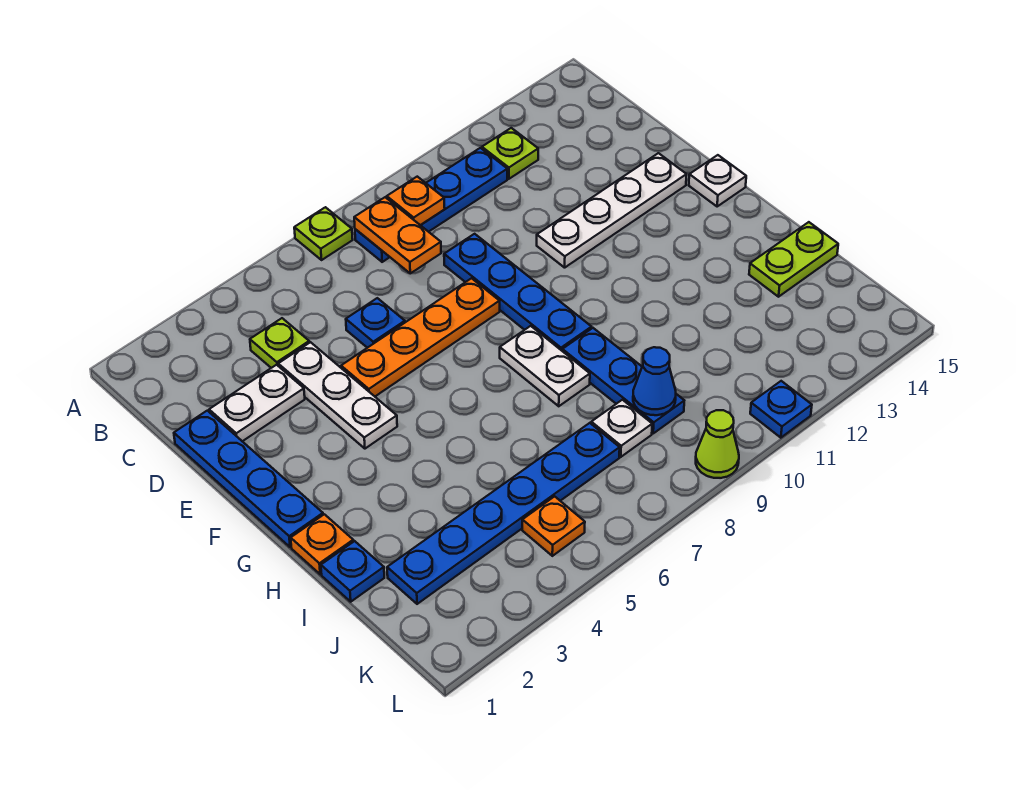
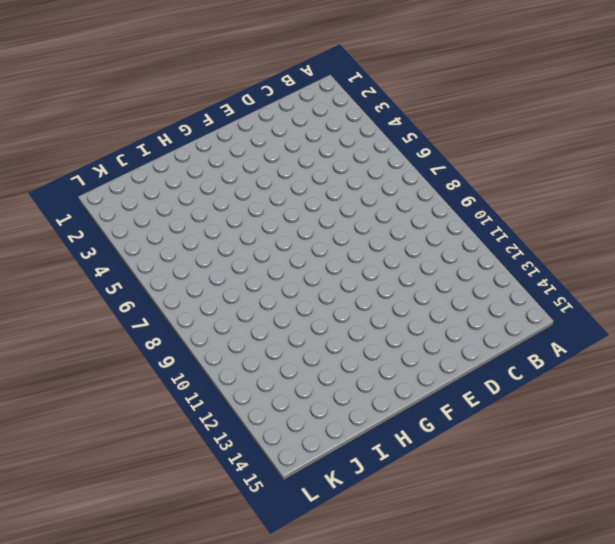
none -> lime 1x1 plate [294,207,353,260]
none -> blue 1x4 plate [355,148,507,262]
none -> lime 1x1 plate [482,128,538,179]

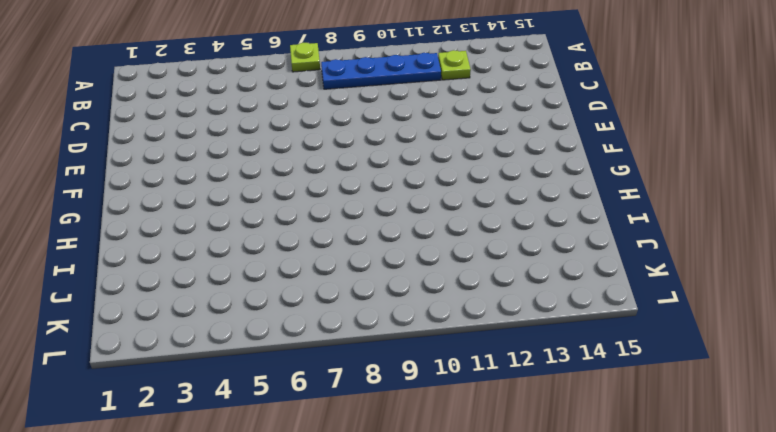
none -> lime 1x1 plate [250,318,309,368]
none -> blue 1x4 plate [174,411,323,547]
none -> white 1x2 plate [209,365,305,441]

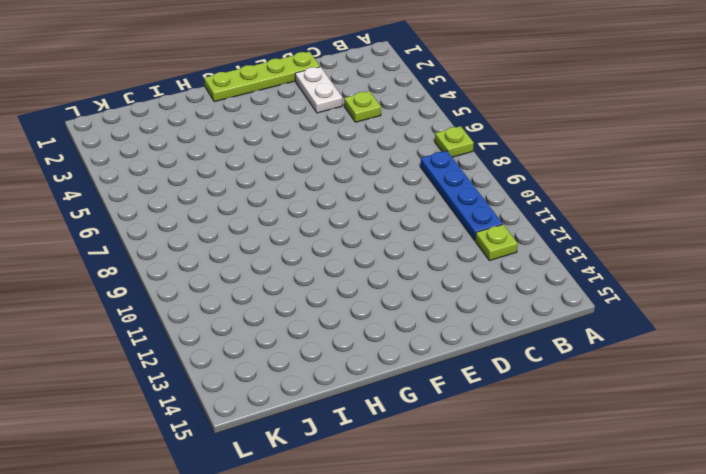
lime 1x4 plate [204,52,320,102] -> blue 1x4 plate [174,411,323,547]
none -> white 1x3 plate [278,342,397,449]
none -> blue 1x1 plate [346,298,405,348]
none -> blue 1x4 plate [444,234,592,351]

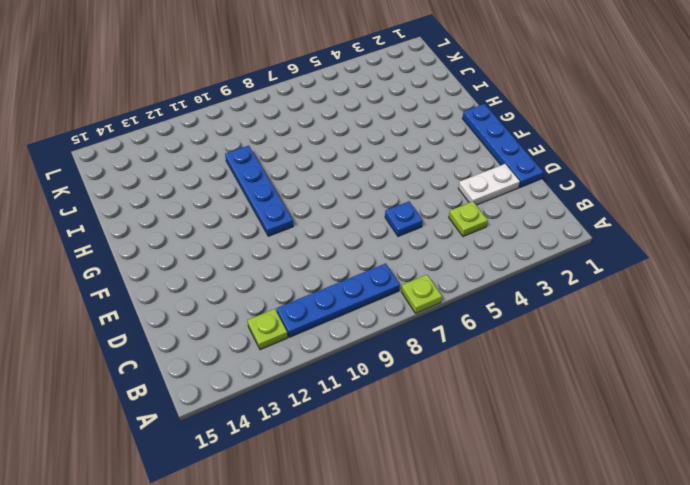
blue 1x4 plate [225,146,293,236] -> blue 1x4 plate moved to [444,234,592,351]
none -> white 1x3 plate [278,342,397,449]
none -> orange 1x4 plate [341,278,500,396]
none -> white 1x4 plate [537,153,687,268]

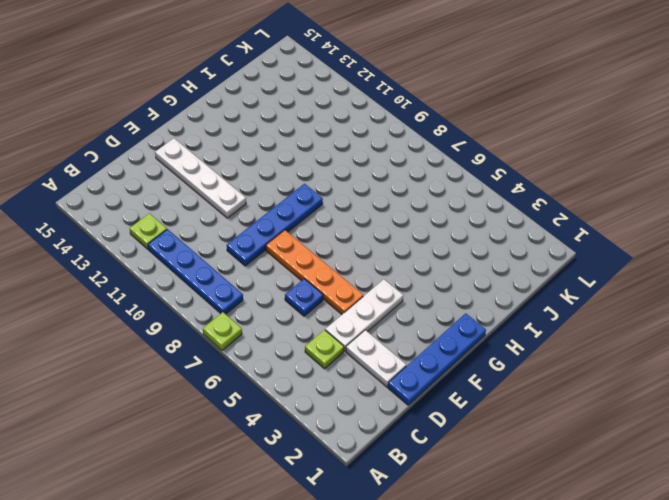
none -> white 1x1 plate [689,155,746,207]
none -> white 1x2 plate [500,326,590,406]
none -> orange 1x1 plate [291,514,353,574]

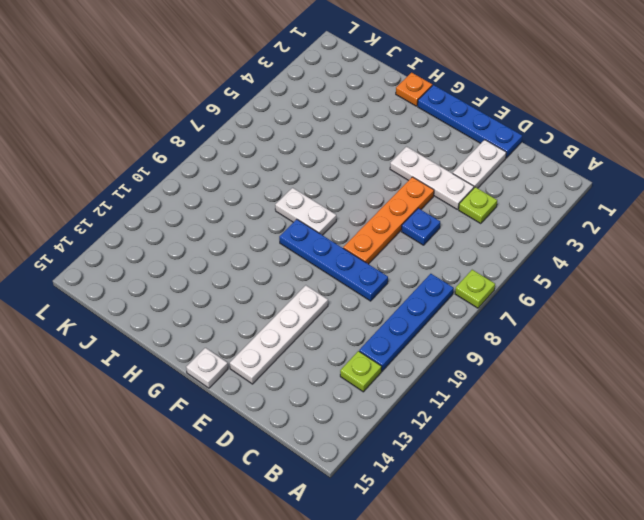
none -> blue 1x3 plate [562,328,684,433]
none -> blue 1x1 plate [321,541,384,602]
none -> lime 1x2 plate [749,222,838,297]

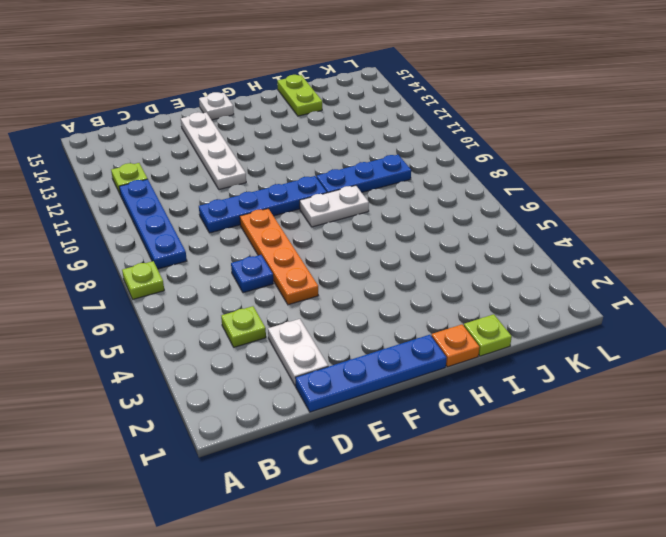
lime 1x1 plate [464,314,512,356] -> blue 1x1 plate [321,541,384,602]
none -> white 1x3 plate [278,342,397,449]
none -> blue 1x6 plate [387,423,620,604]
none -> white 1x1 plate [591,400,652,457]

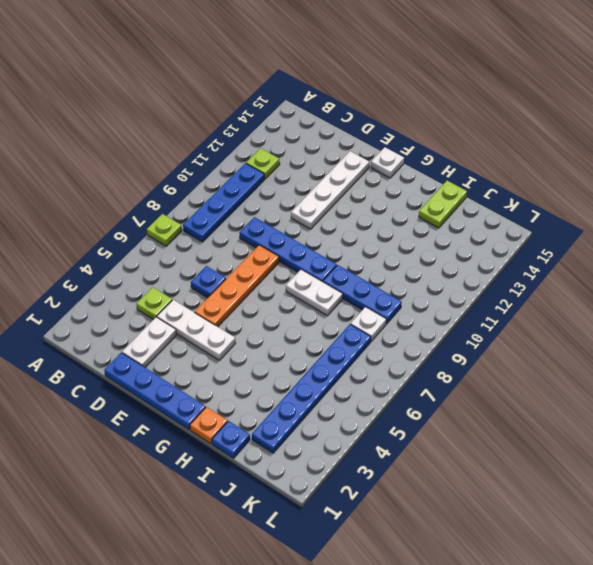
none -> orange 1x1 plate [522,496,585,556]
none -> lime 1x1 cone [696,410,739,478]
none -> blue 1x1 plate [750,381,812,438]

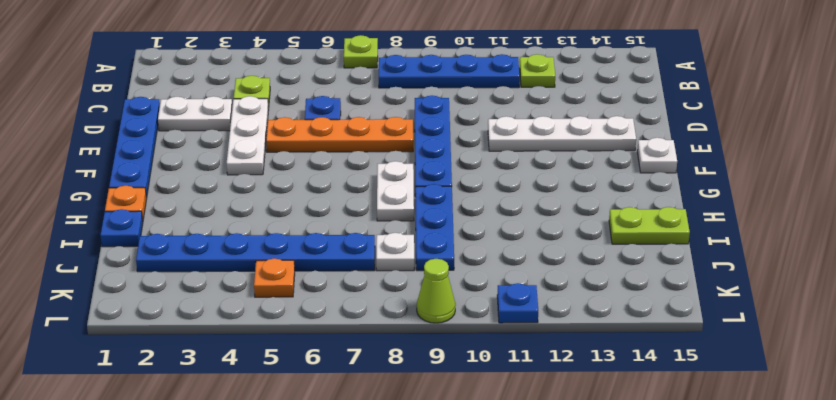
none -> orange 1x2 plate [354,197,441,273]
none -> orange 1x1 plate [387,177,445,225]
none -> blue 1x1 cone [633,347,676,415]

